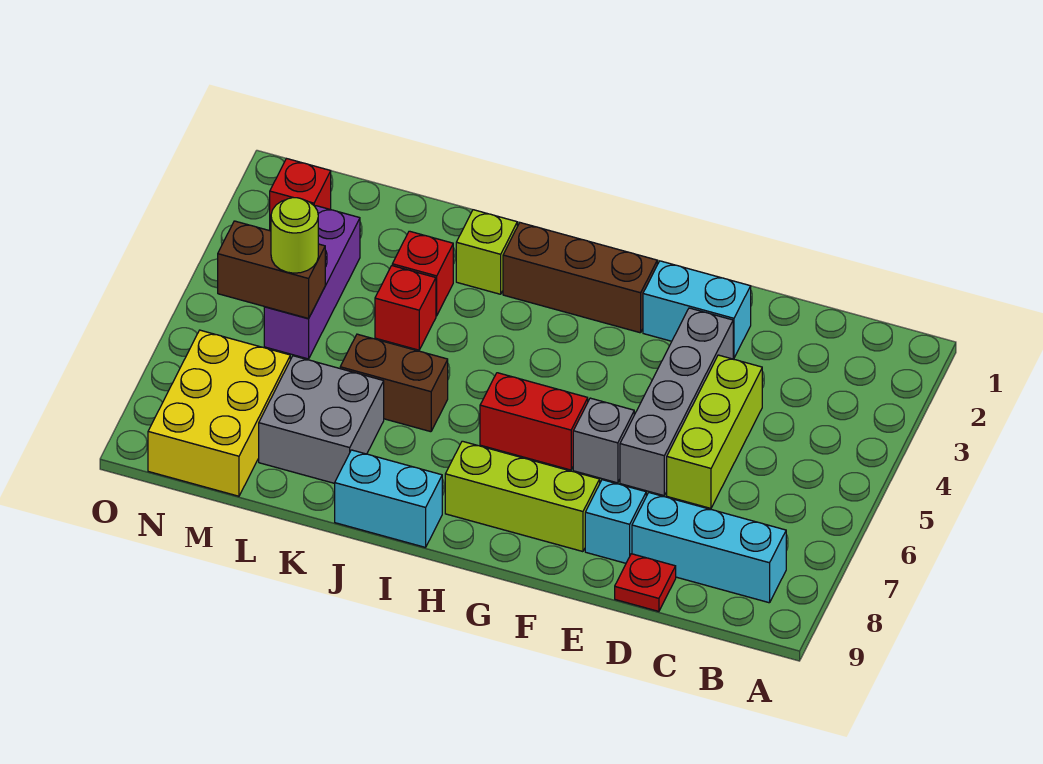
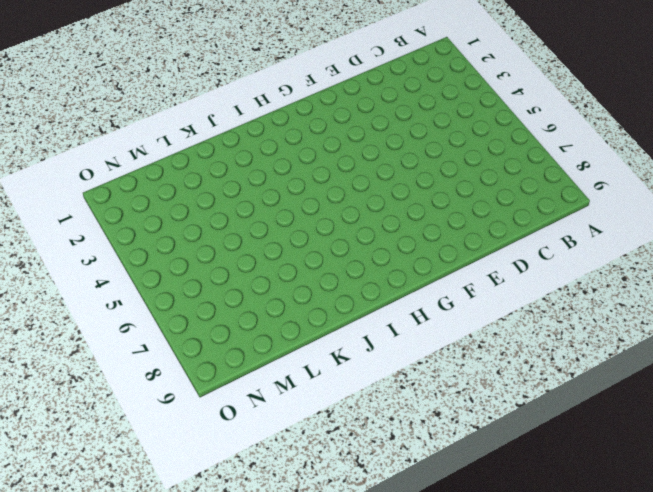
none -> cyan 1x3 brick [632,493,786,603]
none -> lime 1x3 brick [667,355,762,508]
none -> red 1x1 plate [615,554,676,611]

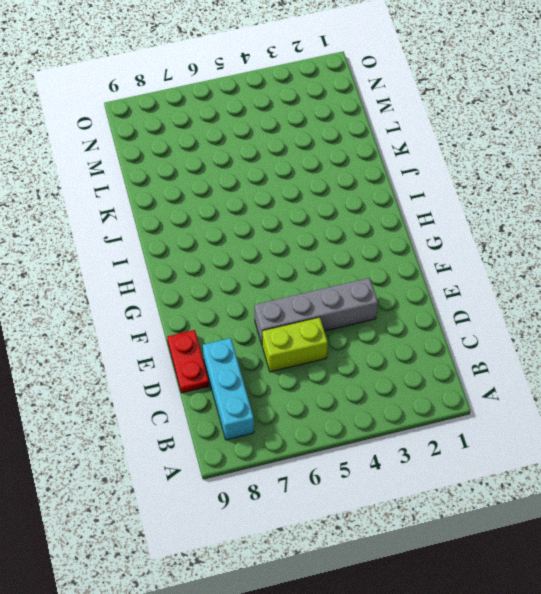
lime 1x2 brick [262,317,328,372] -> lime 1x3 brick [667,355,762,508]
red 1x2 plate [167,330,209,393] -> red 1x1 plate [615,554,676,611]
none -> cyan 1x2 brick [643,261,751,358]
none -> cyan 1x1 brick [585,480,646,563]
none -> grey 1x1 brick [573,398,634,483]

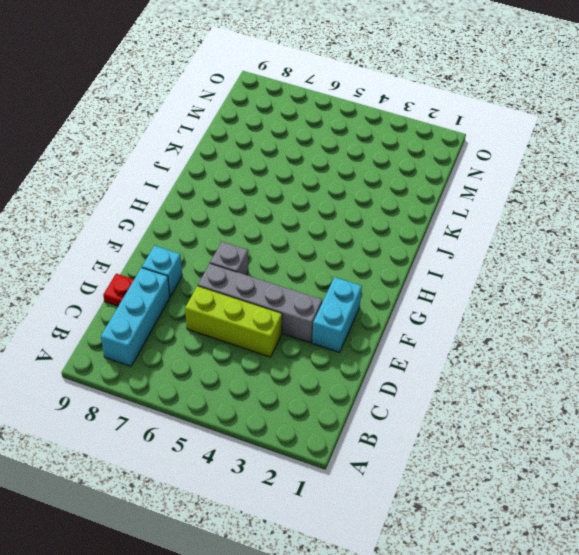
none -> lime 1x3 brick [445,441,600,552]
none -> brown 1x3 brick [503,223,657,333]
none -> red 1x2 brick [480,373,588,470]

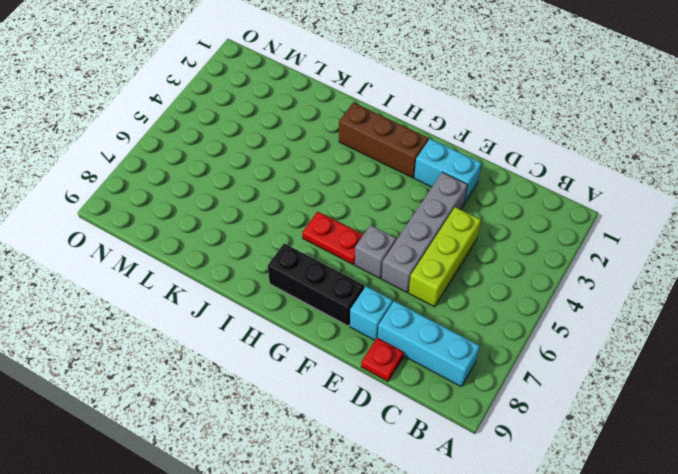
black 1x3 brick [268,244,364,326] -> lime 1x3 brick [445,441,600,552]
red 1x2 plate [302,212,363,264] -> red 1x2 brick [480,373,588,470]
none -> cyan 1x2 brick [335,450,442,547]
none -> lime 1x1 brick [456,210,517,294]
none -> brown 1x2 brick [340,334,448,432]

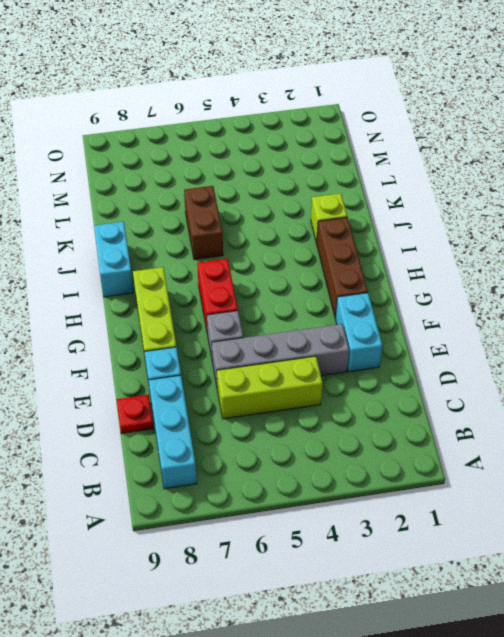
none -> red 1x1 brick [392,231,453,316]
none -> red 1x1 brick [375,266,436,350]
none -> grey 2x2 brick [259,356,384,483]

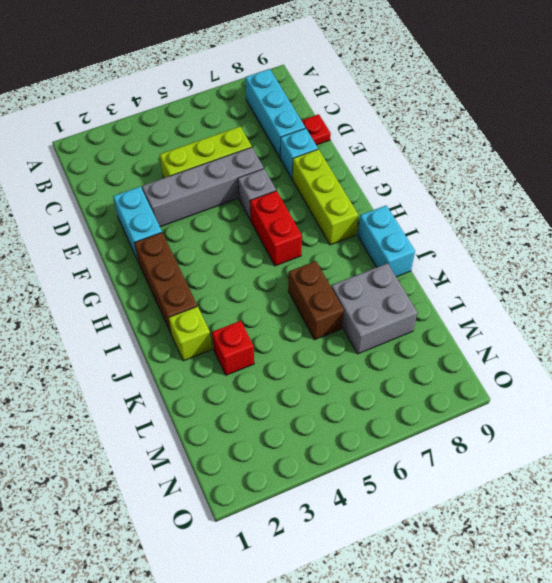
none -> red 1x1 brick [375,266,436,350]
none -> purple 1x3 brick [264,206,360,359]
none -> yellow 2x3 brick [148,330,291,496]

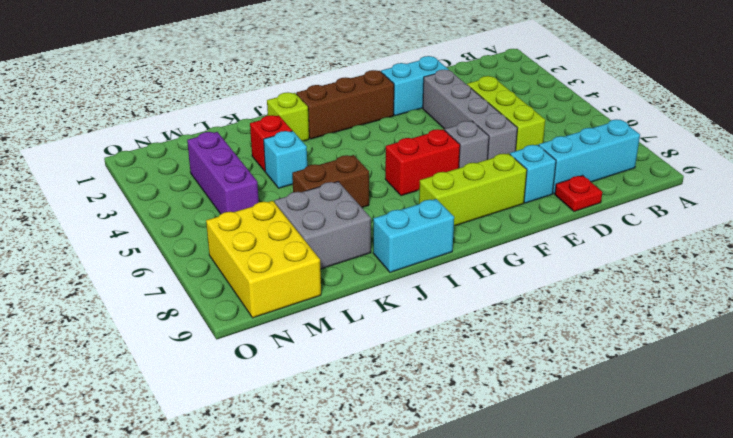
cyan 1x1 brick [263,131,307,188] -> red 1x1 brick [375,266,436,350]
none -> red 1x1 brick [270,158,331,231]
none -> brown 1x2 brick [218,221,325,318]
none -> lime 1x1 round brick [271,198,318,273]

